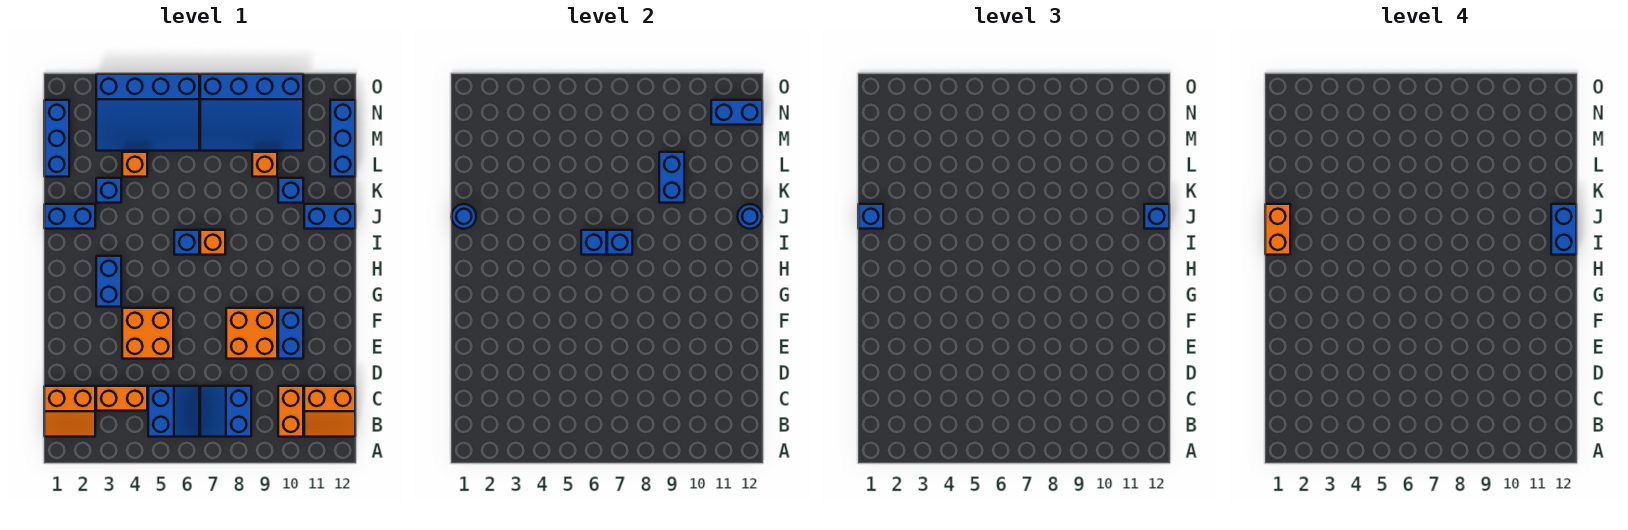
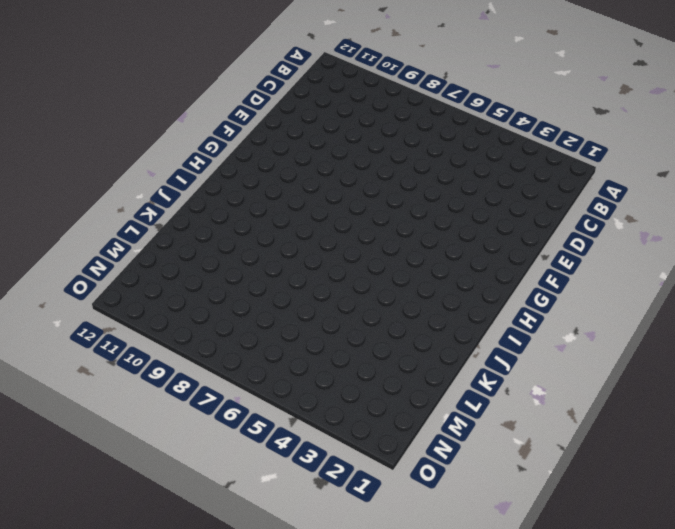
none -> orange 2x2 slope [44,386,95,437]
none -> blue 2x2 slope [148,386,199,437]
none -> blue 2x2 slope [200,386,251,437]
none -> orange 1x2 brick [278,386,303,437]

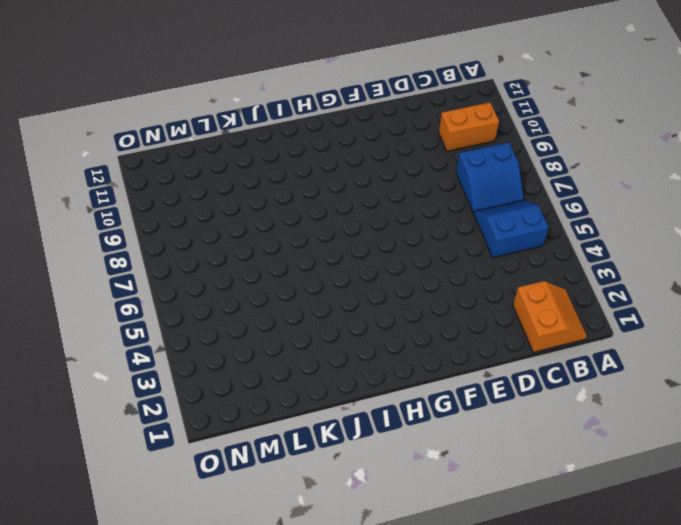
none -> orange 2x2 slope [304,386,355,437]
none -> orange 1x2 brick [96,386,147,411]
none -> orange 2x2 brick [122,308,173,359]
none -> orange 2x2 brick [226,308,277,359]

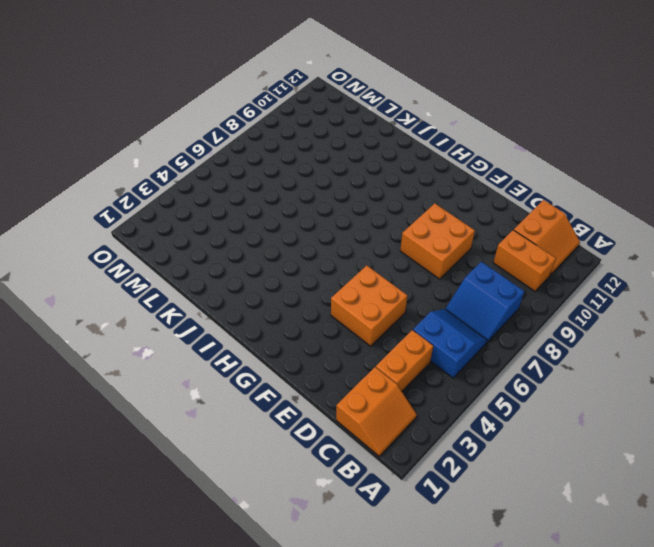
none -> blue 1x2 brick [278,308,303,359]
none -> blue 1x2 brick [96,256,121,307]
none -> blue 1x1 brick [174,230,199,255]
none -> orange 1x1 brick [200,230,225,255]

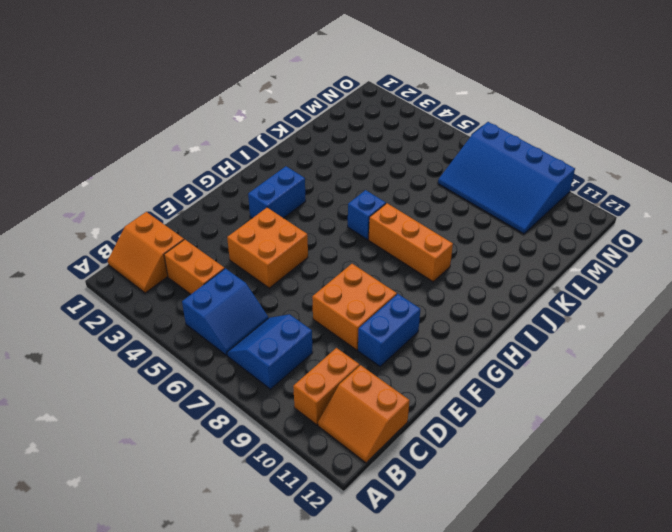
orange 1x3 brick [369,203,453,282] -> orange 1x1 brick [200,230,225,255]
none -> blue 1x2 brick [44,204,95,229]
none -> blue 1x2 brick [304,204,355,229]
none -> blue 1x1 brick [96,178,121,203]
none -> blue 1x1 brick [278,178,303,203]

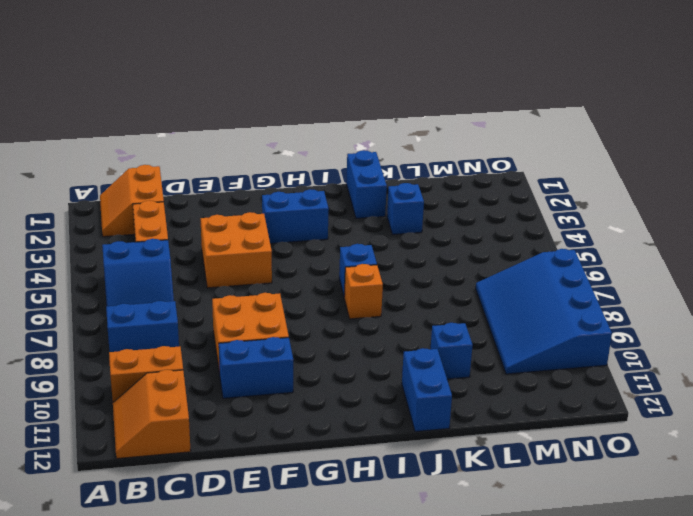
none -> blue 1x3 brick [44,100,69,177]
none -> orange 1x1 brick [122,152,147,177]
none -> orange 1x1 brick [252,152,277,177]
none -> blue 1x3 brick [330,100,355,177]

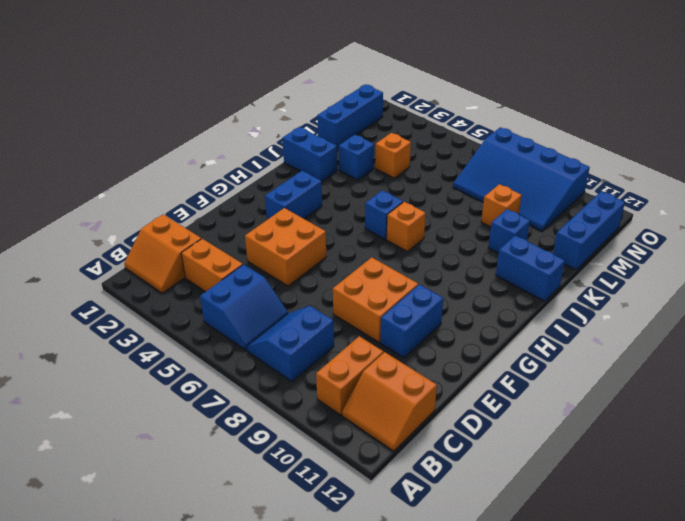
none -> blue 3x4 slope [96,74,199,151]
none -> blue 1x1 brick [581,230,606,255]
none -> blue 1x1 brick [607,230,632,255]
none -> blue 1x1 round brick [452,204,476,229]

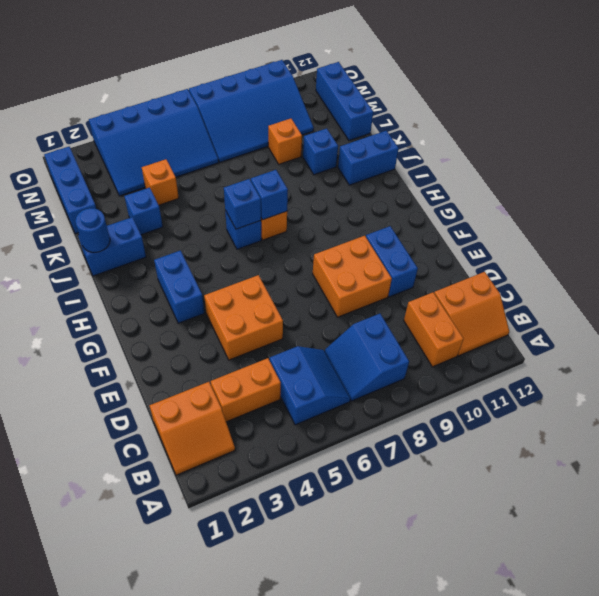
none -> blue 1x1 round brick [738,204,762,229]
none -> blue 1x2 brick [659,152,684,203]
none -> blue 1x2 brick [711,100,762,125]
none -> blue 1x1 brick [858,204,883,229]

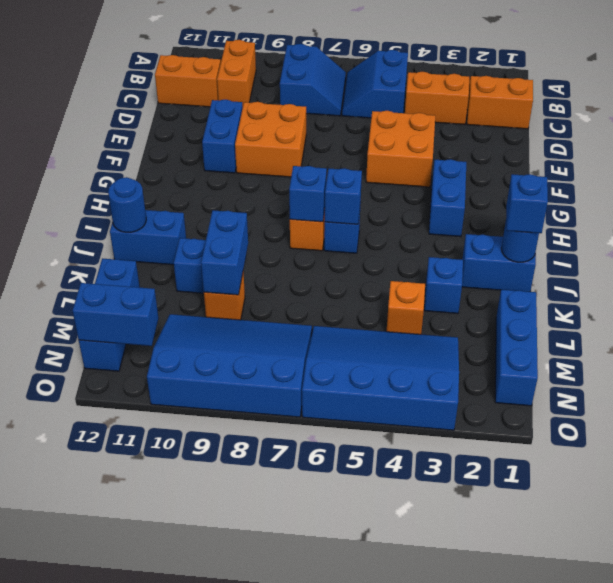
none -> blue 1x1 brick [1144,204,1169,229]
none -> orange 1x2 brick [1265,204,1290,255]
none -> blue 1x2 brick [1551,204,1576,255]

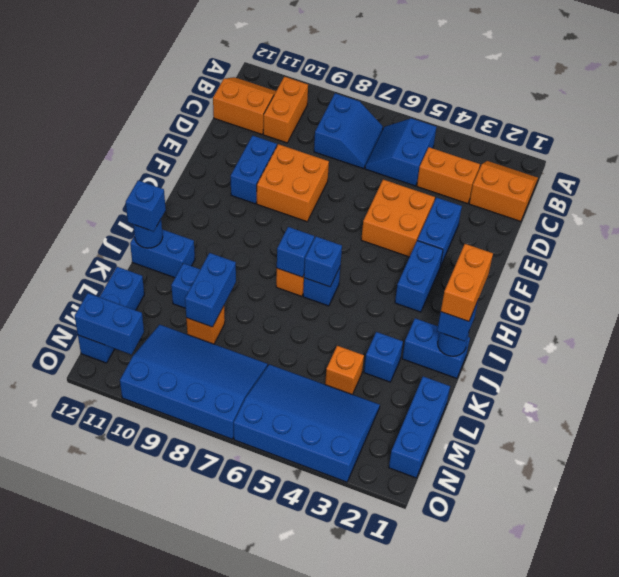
blue 1x2 brick [417,198,462,267] -> blue 1x2 brick moved to [1551,204,1576,255]

